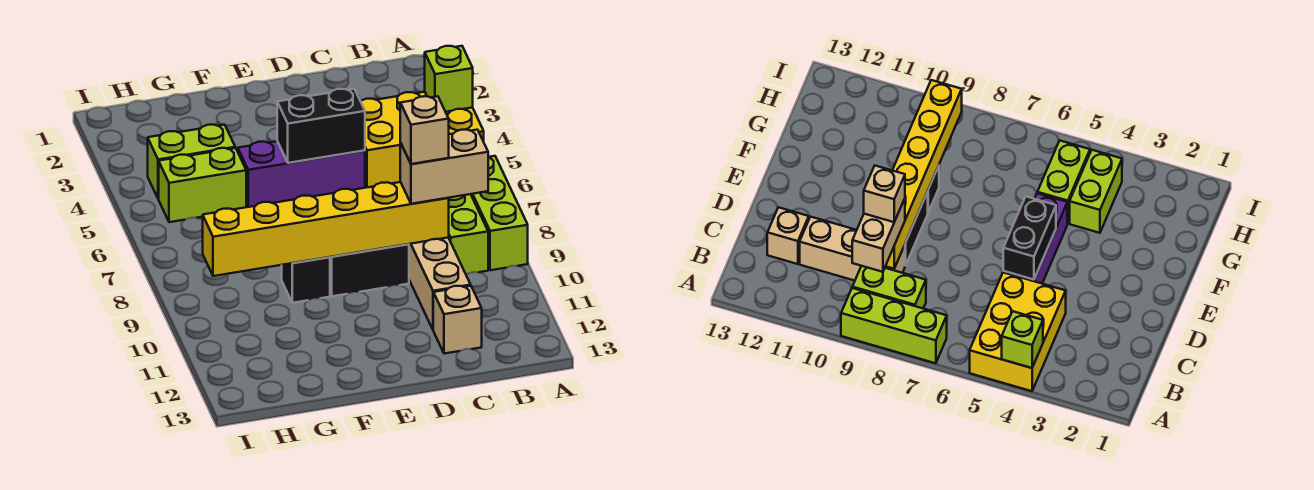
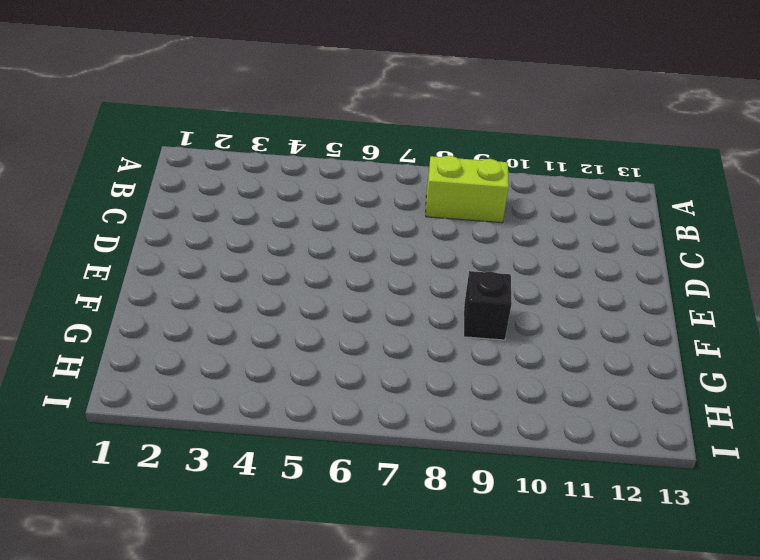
none -> yellow 2x3 brick [361,92,484,188]
none -> lime 1x3 brick [471,156,528,270]
none -> tan 1x3 brick [409,238,471,329]

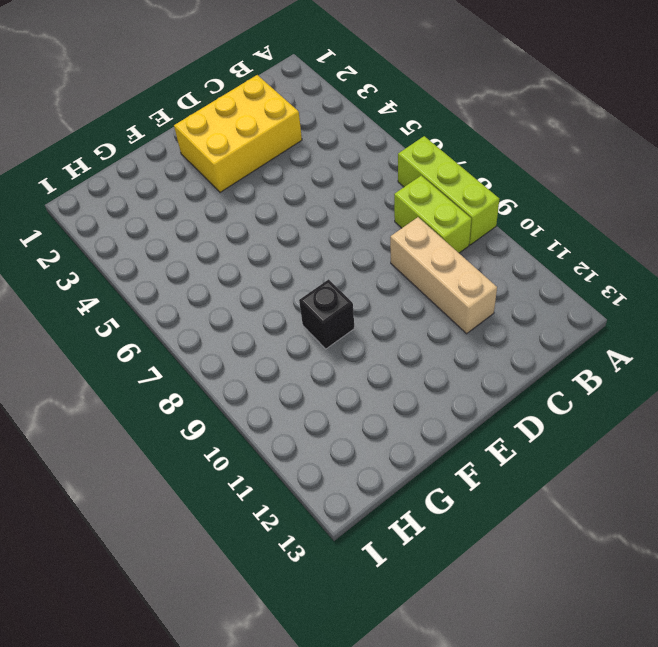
yellow 2x3 brick [174,75,302,192] -> yellow 2x3 brick moved to [361,92,484,188]
none -> tan 1x1 brick [433,286,482,354]
none -> purple 1x3 brick [238,141,365,207]
none -> black 1x2 brick [330,244,409,296]

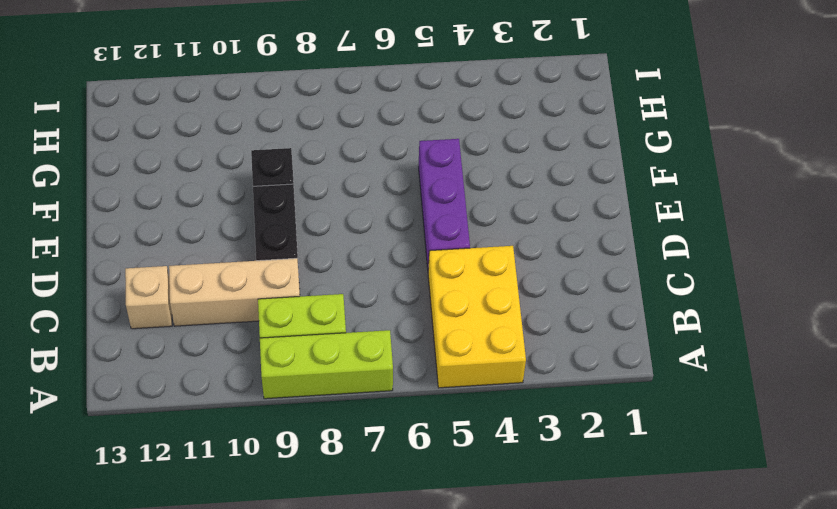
none -> lime 1x2 brick [148,125,235,199]
none -> lime 1x2 brick [159,148,246,222]
none -> lime 1x1 brick [425,46,473,112]

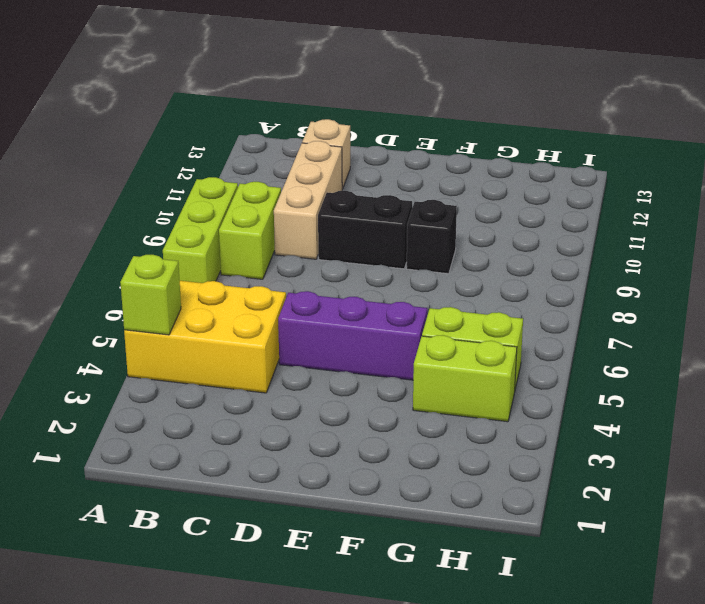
none -> yellow 1x6 brick [203,182,449,276]
none -> black 1x2 brick [277,89,365,163]
none -> tan 1x2 brick [400,130,488,204]

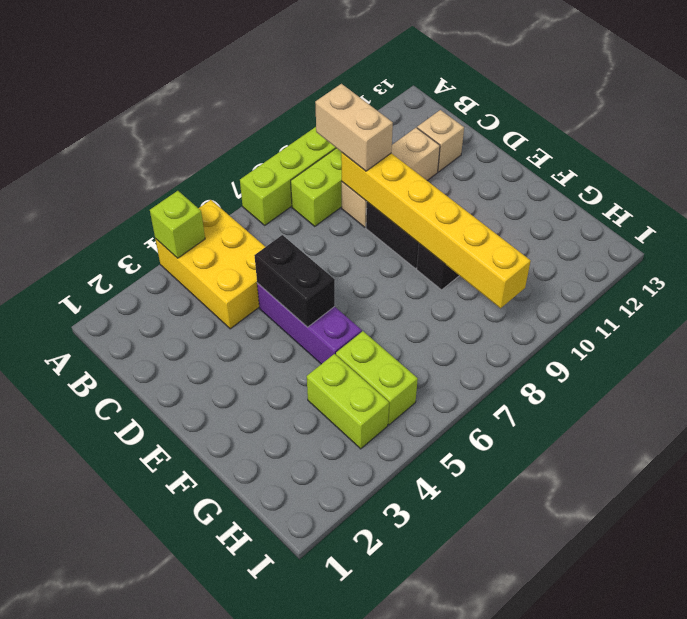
none -> tan 1x1 brick [400,96,449,164]

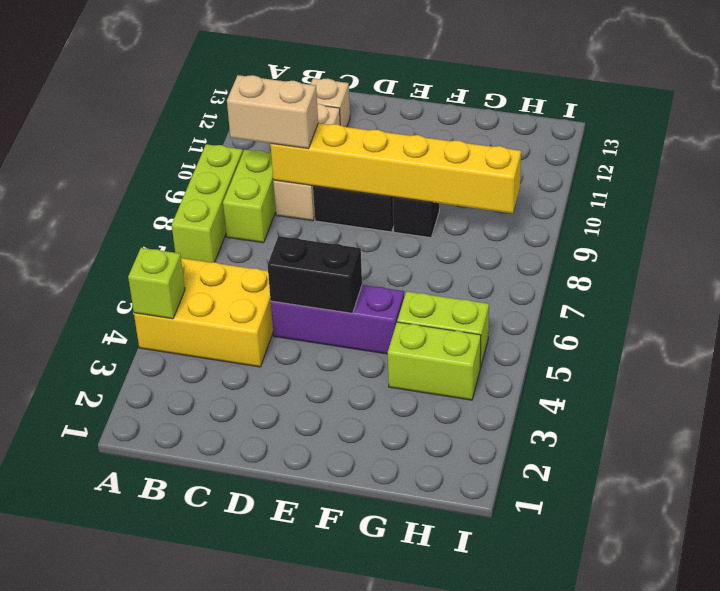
none -> tan 1x1 brick [400,96,449,164]

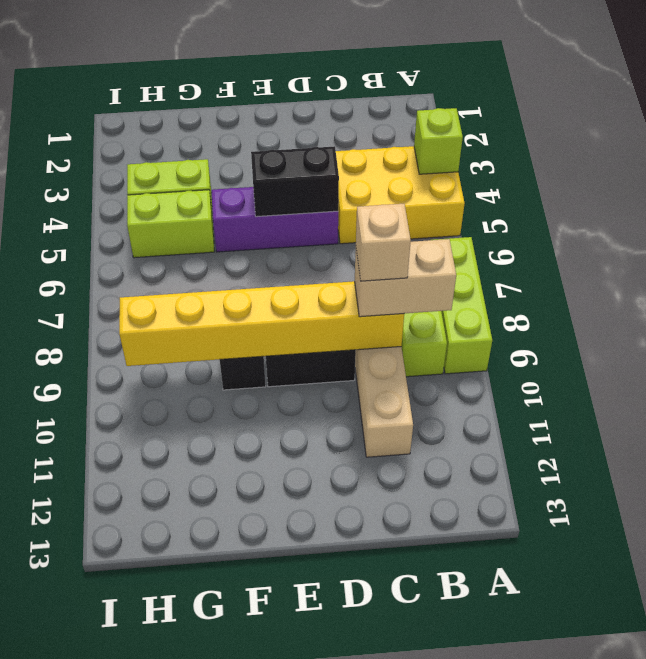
none -> tan 1x1 brick [433,286,482,354]

